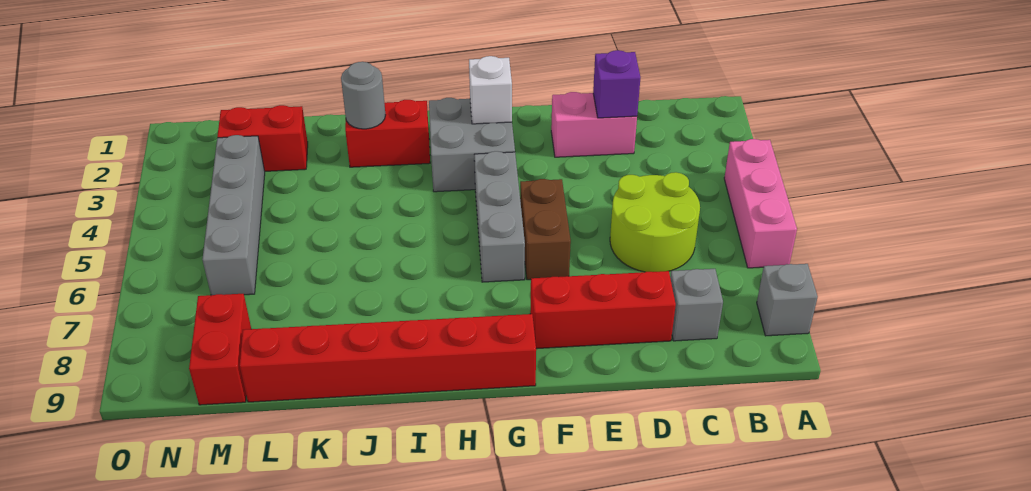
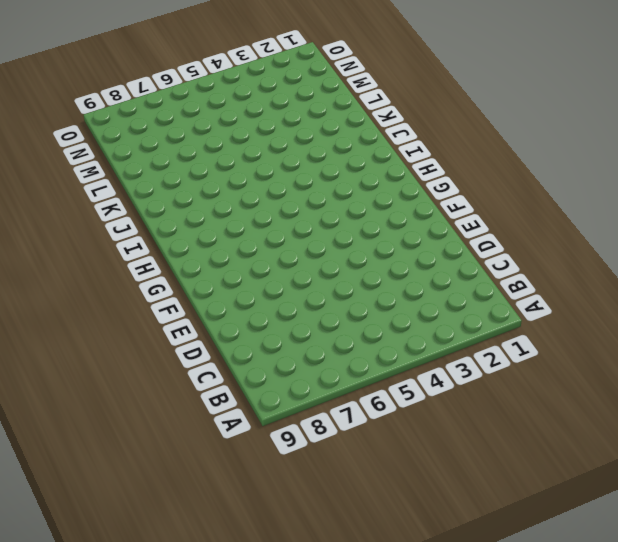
none -> pink 1x3 brick [724,139,797,268]
none -> grey 1x1 brick [757,264,818,336]
none -> lime 2x2 round brick [610,172,700,272]

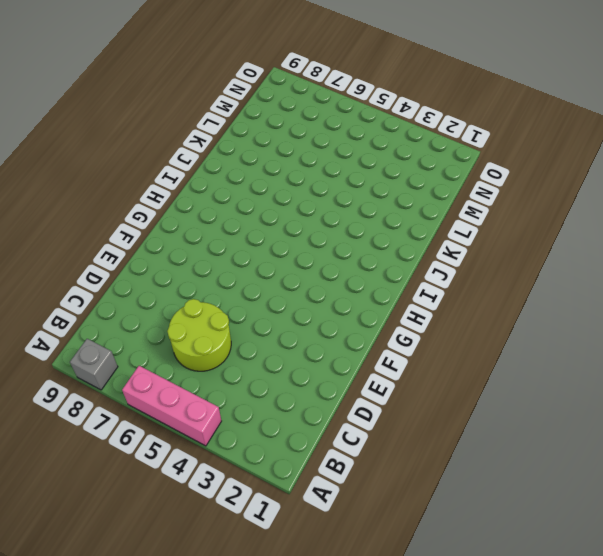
none -> grey 1x1 brick [670,269,723,341]
none -> pink 1x2 brick [551,92,637,157]
none -> red 1x3 brick [530,271,676,349]

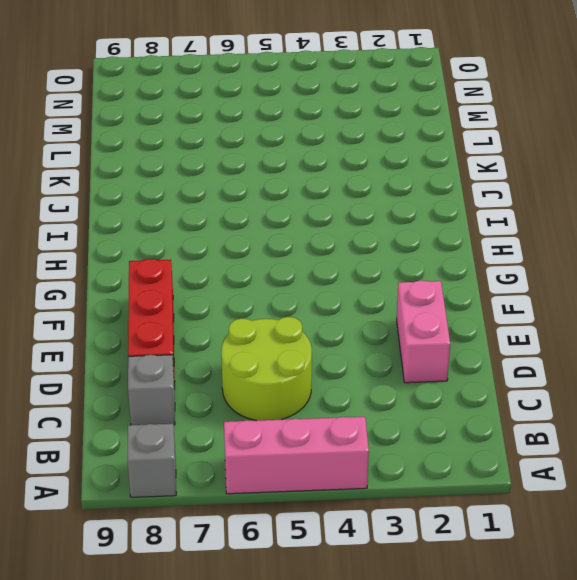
none -> brown 1x2 brick [520,179,571,280]
none -> grey 2x2 brick [429,98,515,192]
none -> grey 1x3 brick [474,151,525,282]

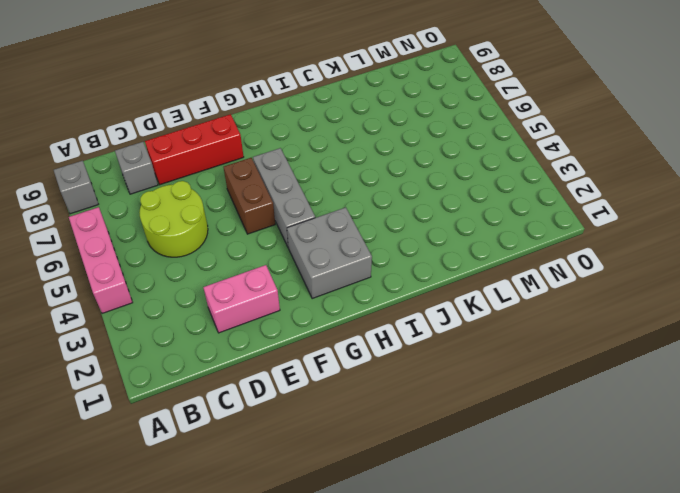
none -> red 1x6 brick [240,314,536,402]
none -> red 1x2 brick [345,100,430,167]
none -> red 1x2 brick [218,105,308,171]

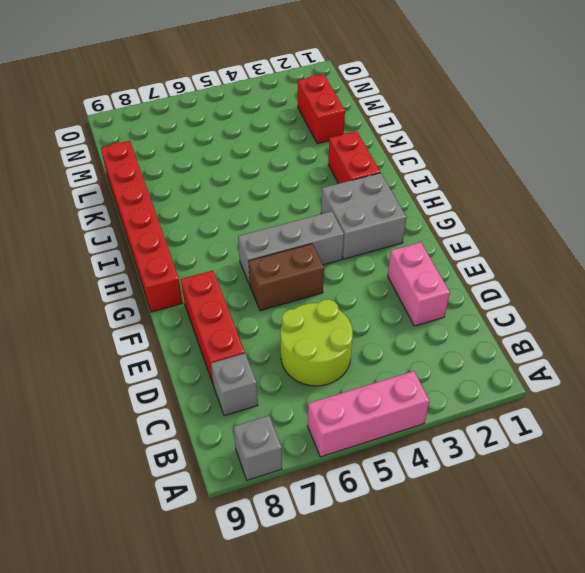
none -> grey 1x4 brick [202,135,265,295]
none -> red 1x2 brick [189,294,251,405]
none -> purple 1x1 brick [593,50,640,118]

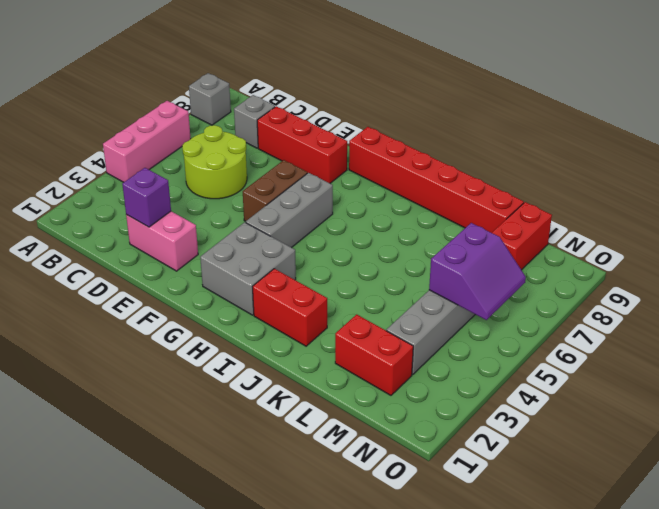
purple 2x2 slope [429,223,526,320] -> none
none -> white 1x1 brick [469,56,512,124]
none -> grey 1x1 round brick [341,62,385,129]

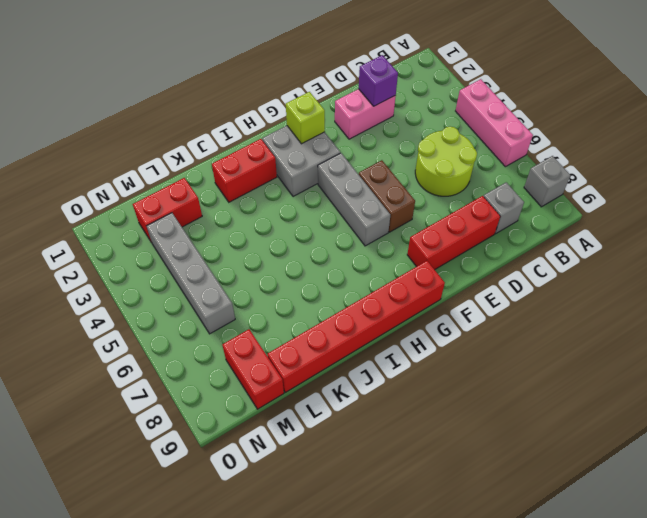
lime 1x1 brick [286,92,325,144] -> white 1x1 brick [469,56,512,124]
none -> grey 1x1 round brick [341,62,385,129]

